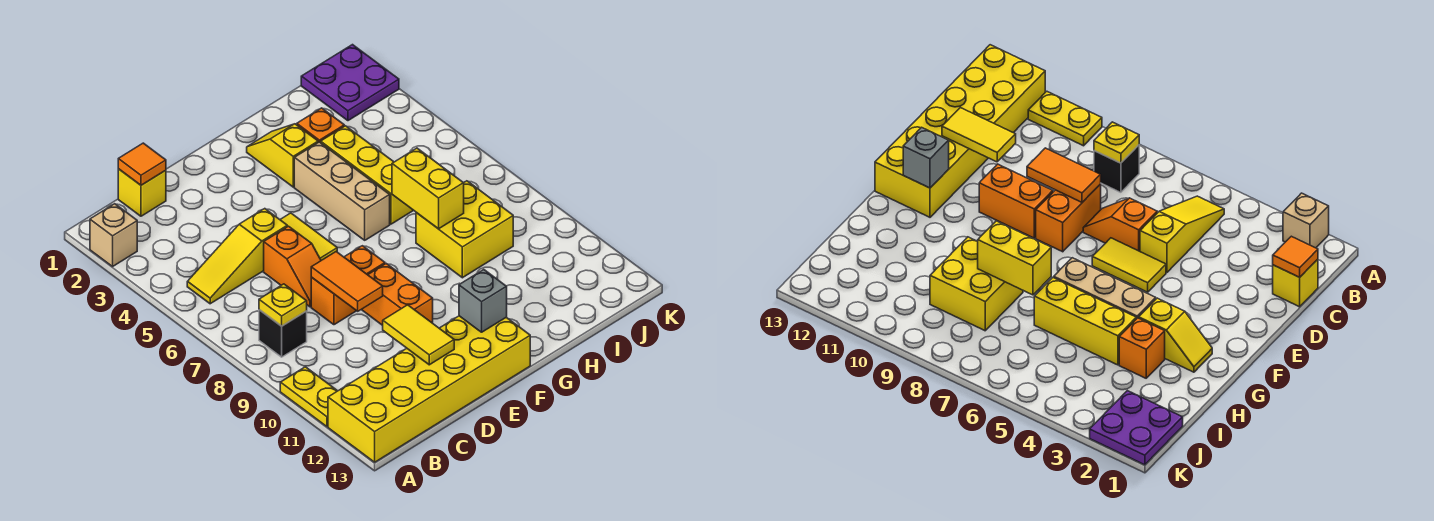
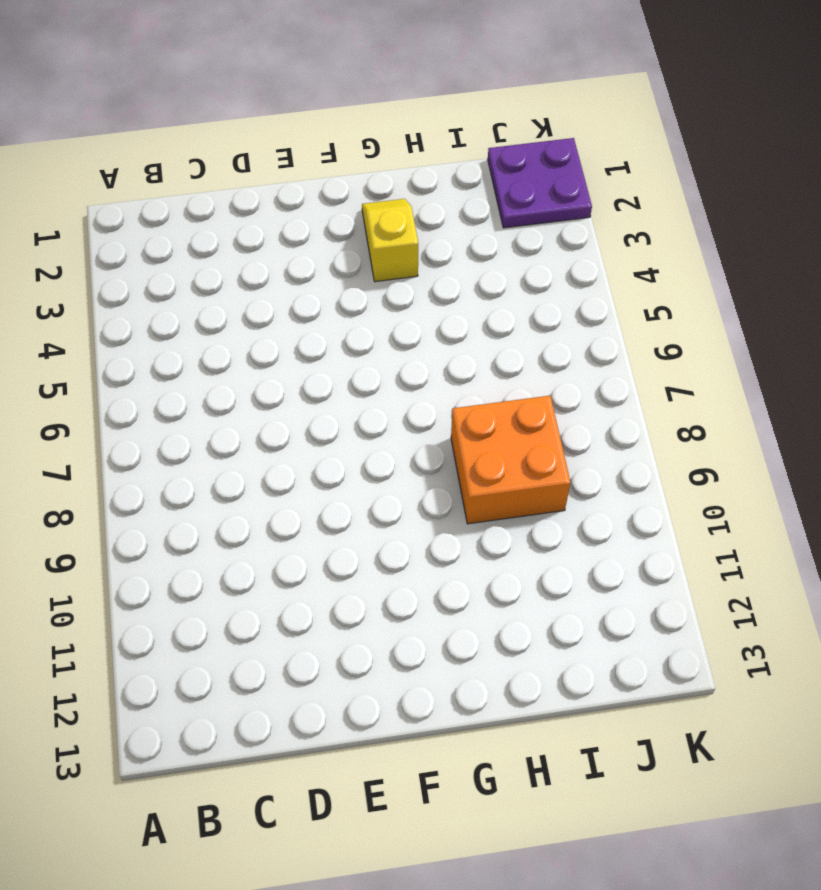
orange 2x2 brick [451,396,570,524] -> yellow 2x2 brick [416,181,513,278]
none -> tan 1x1 brick [90,204,137,267]
none -> yellow 1x2 plate [280,367,337,427]
none -> yellow 2x6 brick [328,316,530,462]

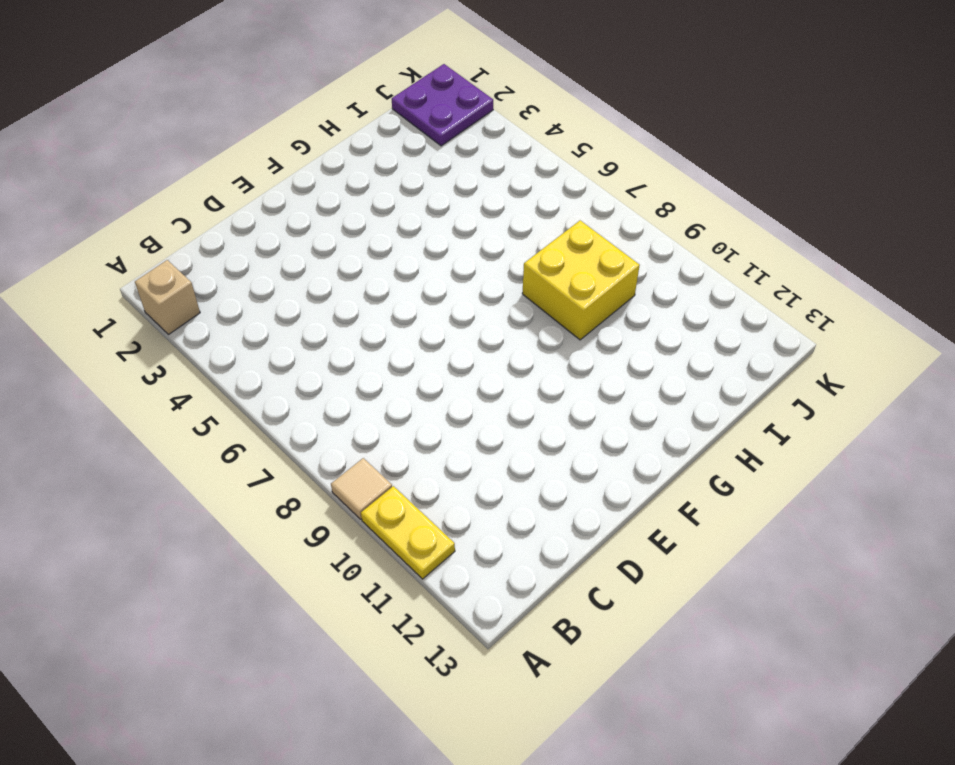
tan 1x1 tile [331,458,392,519] -> none
none -> yellow 2x6 brick [328,316,530,462]
none -> yellow 1x3 slope [187,209,287,304]
none -> black 1x1 brick [259,310,307,357]

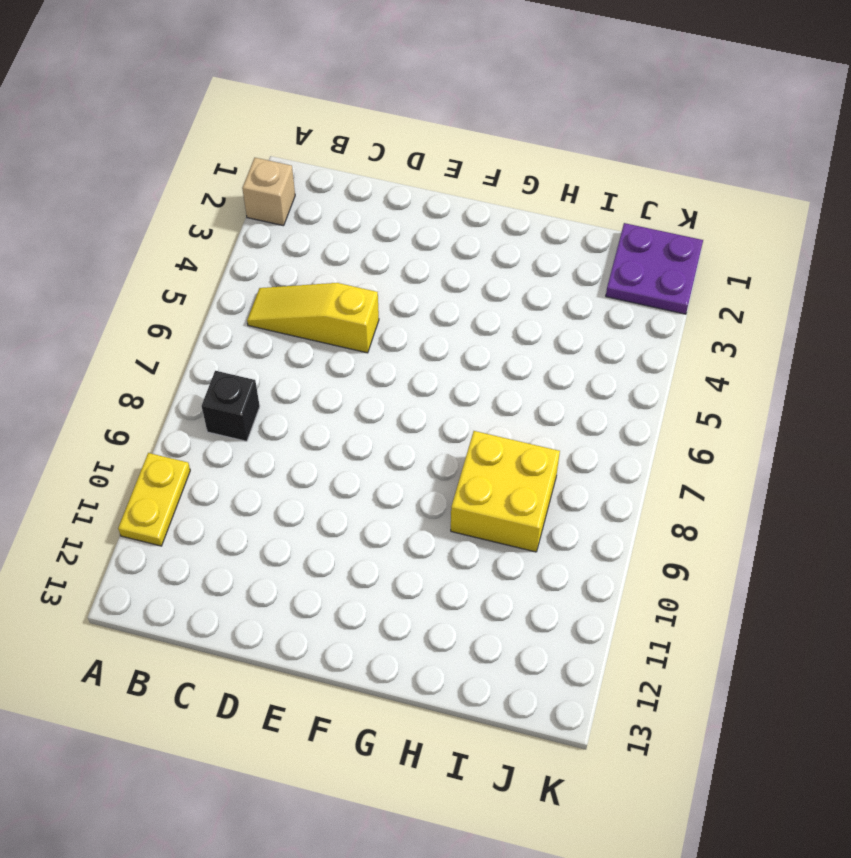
none -> yellow 2x6 brick [328,316,530,462]
none -> yellow 1x1 brick [118,169,166,216]
none -> orange 1x2 slope [264,226,321,307]

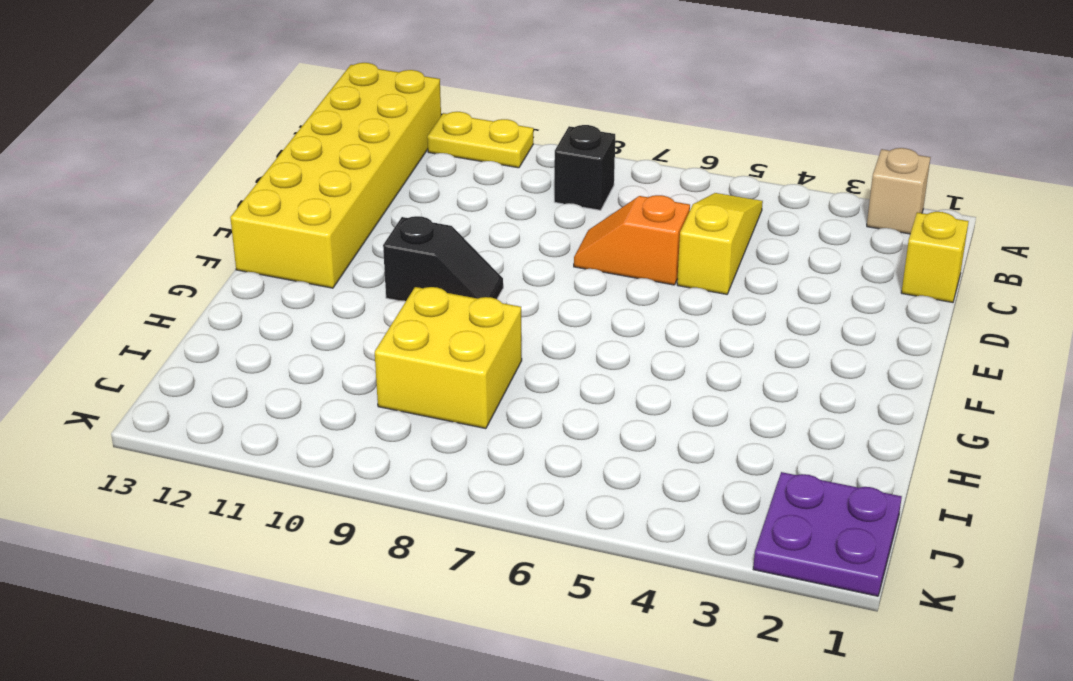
black 1x2 slope [383,216,503,301] -> none
none -> orange 1x2 brick [311,246,385,325]
none -> yellow 1x2 tile [280,213,337,260]
none -> orange 1x2 brick [361,264,433,325]

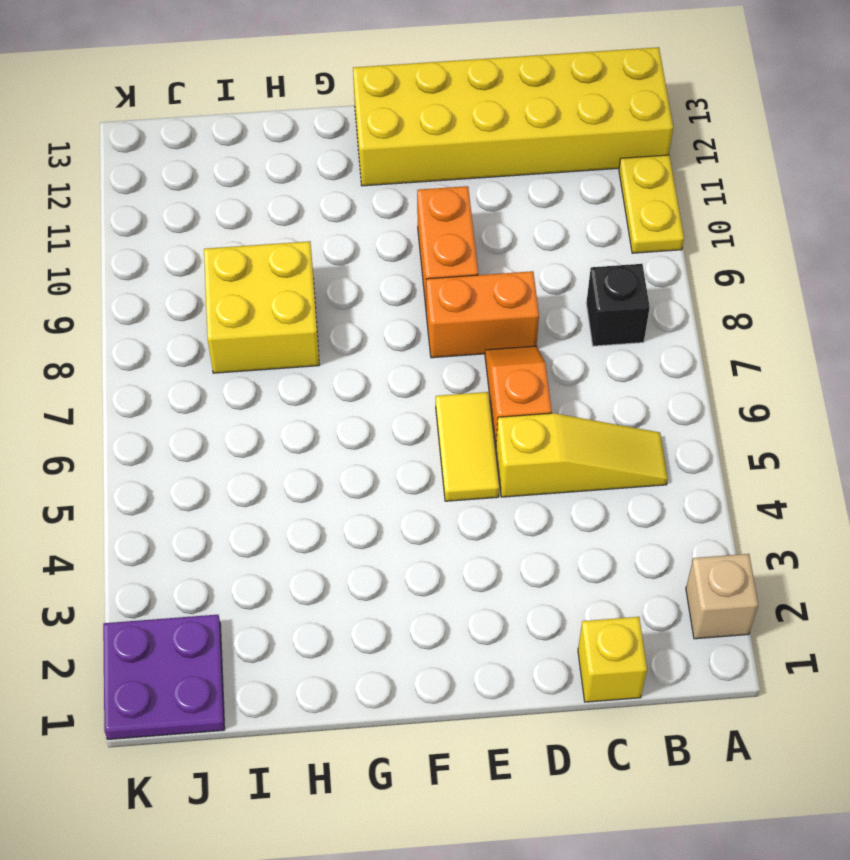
none -> yellow 1x2 slope [247,124,318,187]
none -> tan 1x3 brick [294,142,390,240]
none -> orange 1x1 brick [297,108,344,143]

